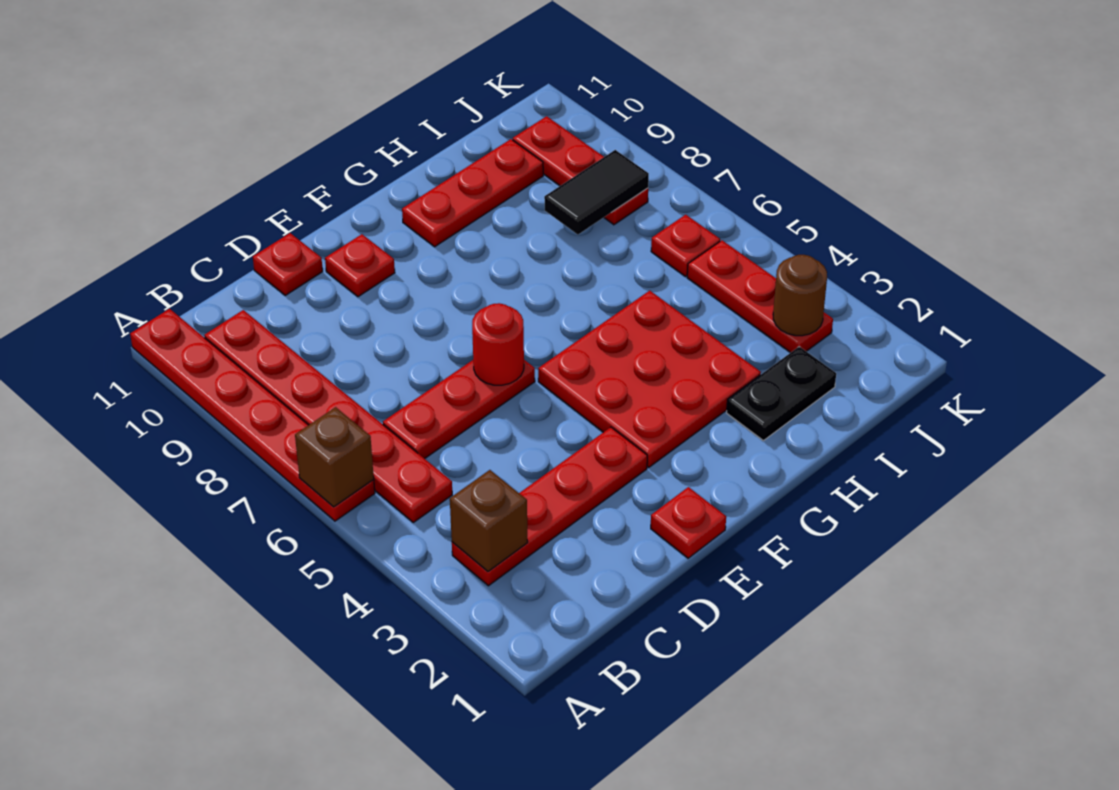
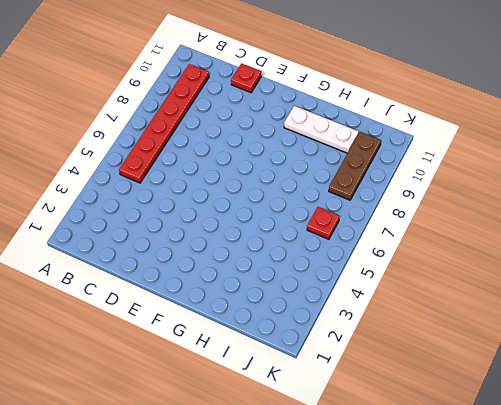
white 1x3 plate [284,106,359,153] -> red 1x3 plate [402,139,543,247]
brown 1x3 plate [329,132,381,200] -> red 1x3 plate [513,116,648,225]
none -> red 1x6 plate [130,309,375,521]
none -> red 1x4 plate [452,427,647,586]
none -> red 1x3 plate [383,360,535,459]

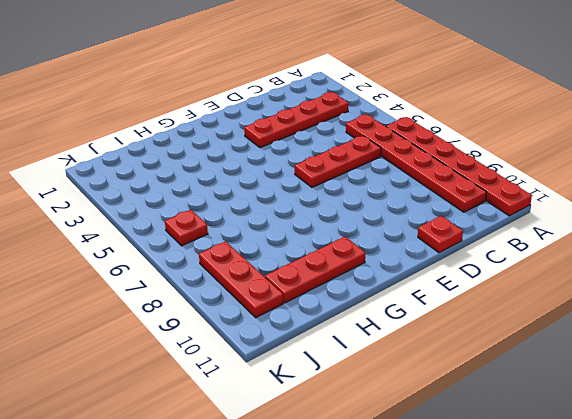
none -> red 1x1 plate [651,487,726,558]
none -> red 1x1 plate [325,234,395,297]
none -> red 3x3 plate [538,291,761,467]

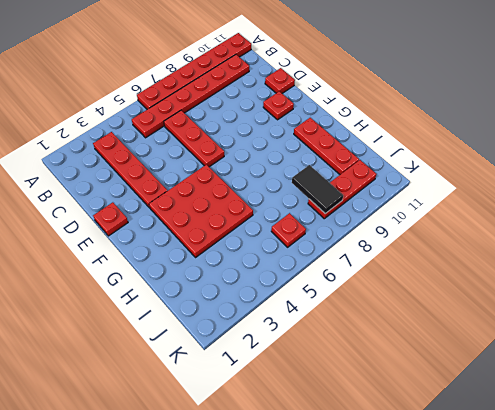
none -> black 1x2 plate [727,347,836,441]
none -> red 1x3 plate [687,240,833,353]
none -> brown 1x1 brick [295,407,374,507]

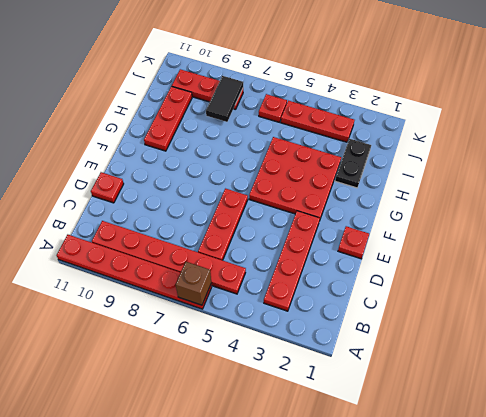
none -> red 1x1 plate [325,234,395,297]
none -> brown 1x1 brick [450,470,528,571]
none -> red 1x1 round brick [472,303,524,385]

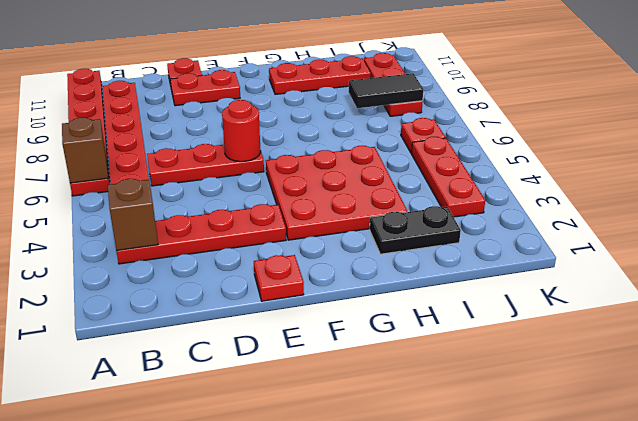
red 1x2 plate [170,70,240,106] -> red 1x1 plate [325,234,395,297]
none -> brown 1x1 round brick [773,255,827,336]

